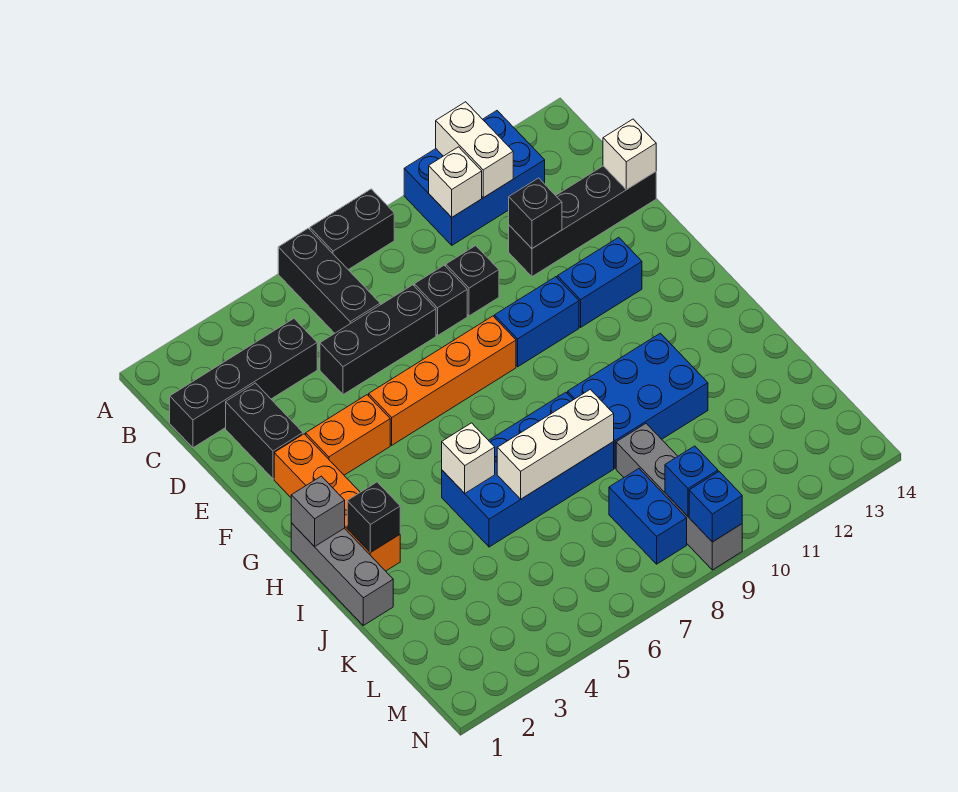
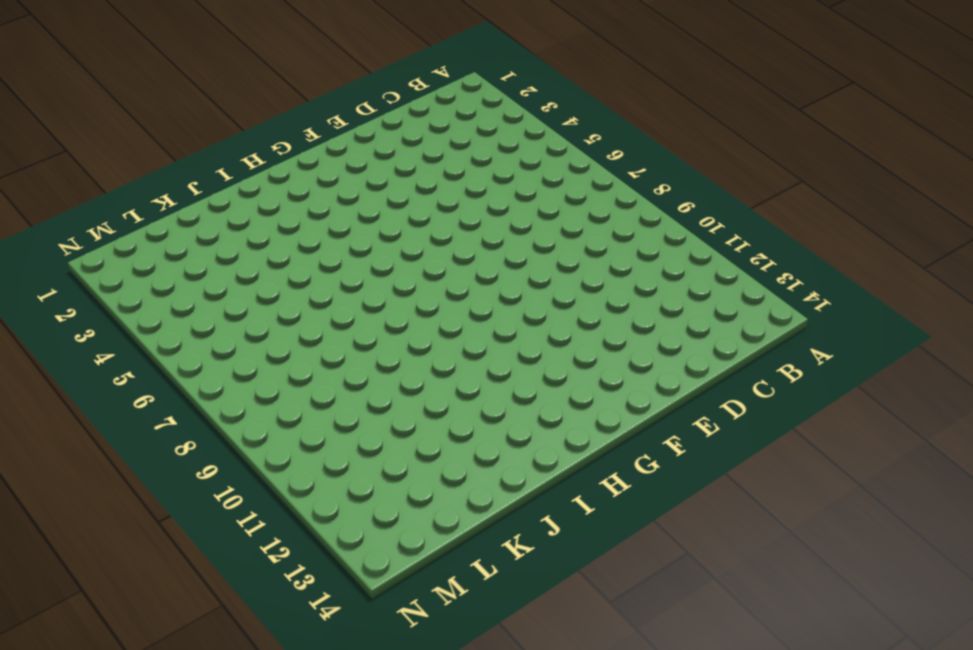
none -> black 1x3 brick [278,228,380,333]
none -> black 1x2 brick [310,189,394,270]
none -> blue 2x3 brick [404,111,545,245]

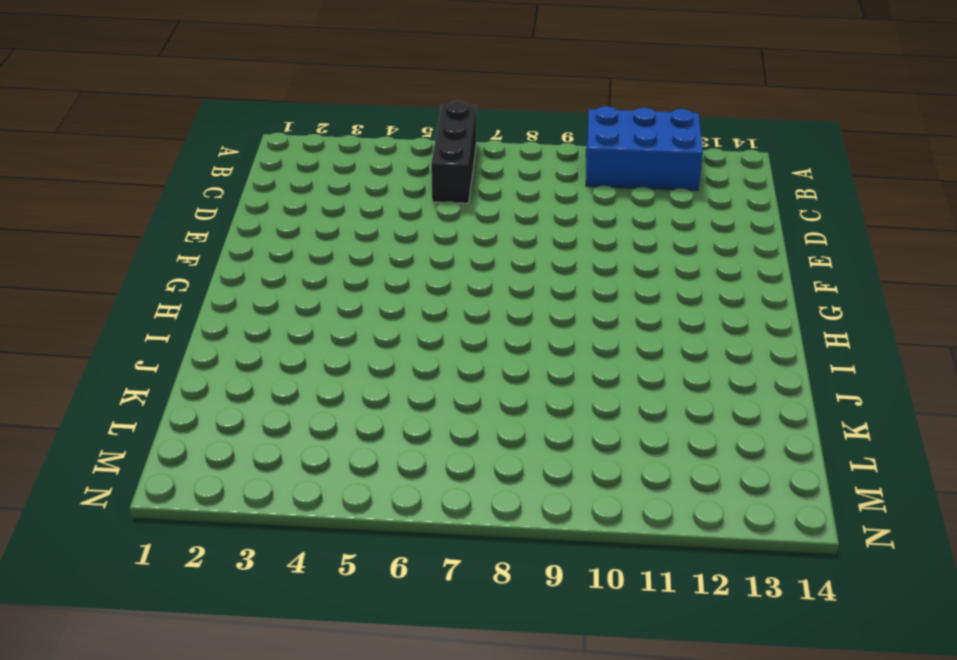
none -> black 1x2 brick [310,189,394,270]
none -> black 1x4 brick [170,319,317,448]
none -> black 1x2 brick [226,383,303,479]

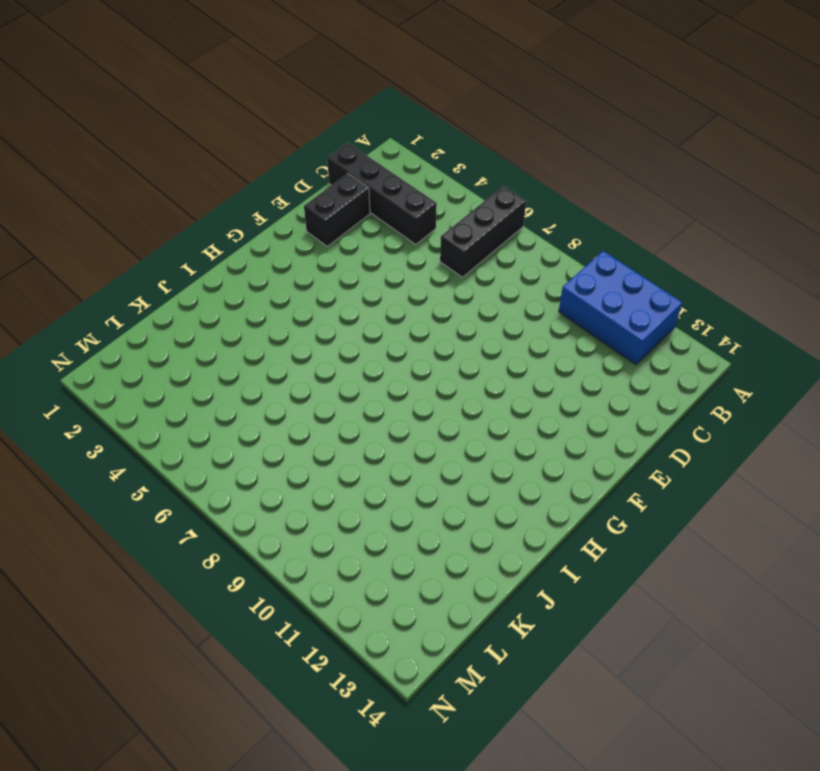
none -> black 1x2 brick [310,189,394,270]
none -> black 1x3 brick [320,285,436,395]
none -> black 1x1 brick [414,265,467,335]

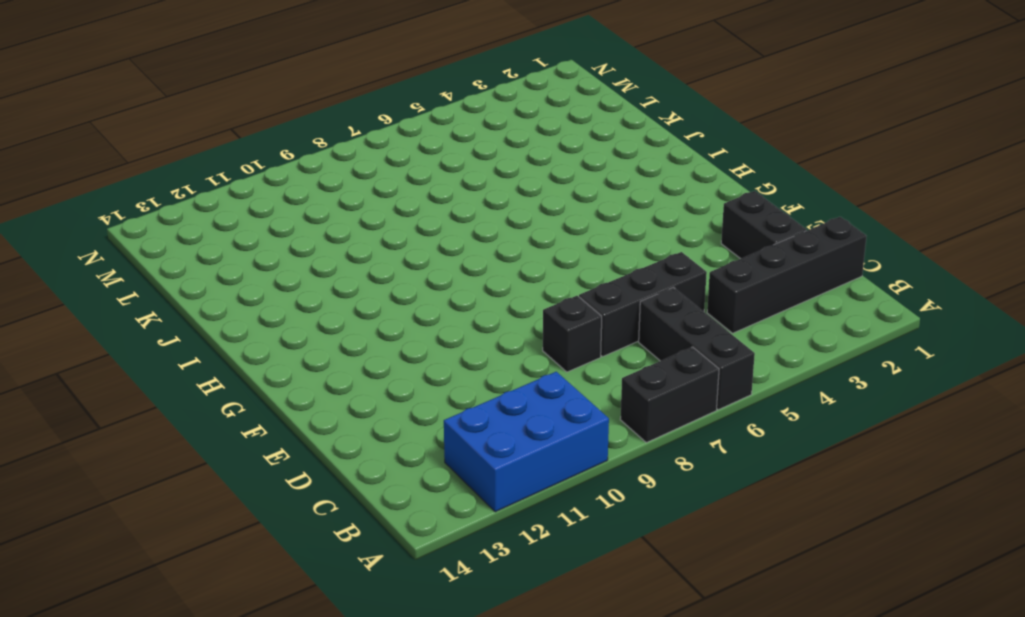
none -> black 1x1 brick [446,246,499,316]
none -> black 1x4 brick [509,166,656,277]
none -> orange 1x4 brick [274,434,400,571]

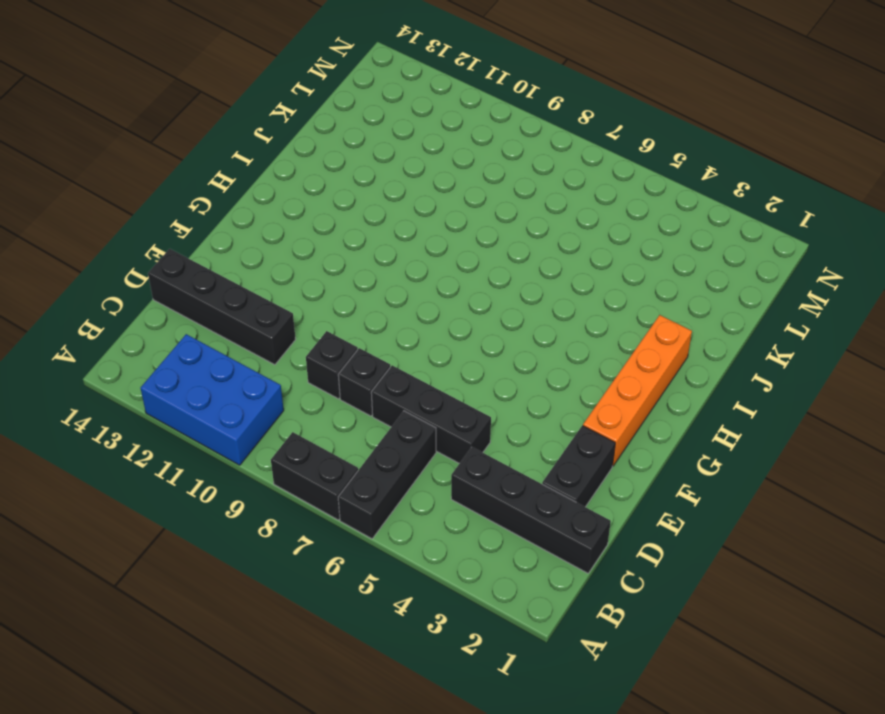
none -> orange 1x2 brick [306,395,390,475]
none -> orange 1x4 brick [369,316,516,445]
none -> blue 1x2 brick [494,277,579,367]

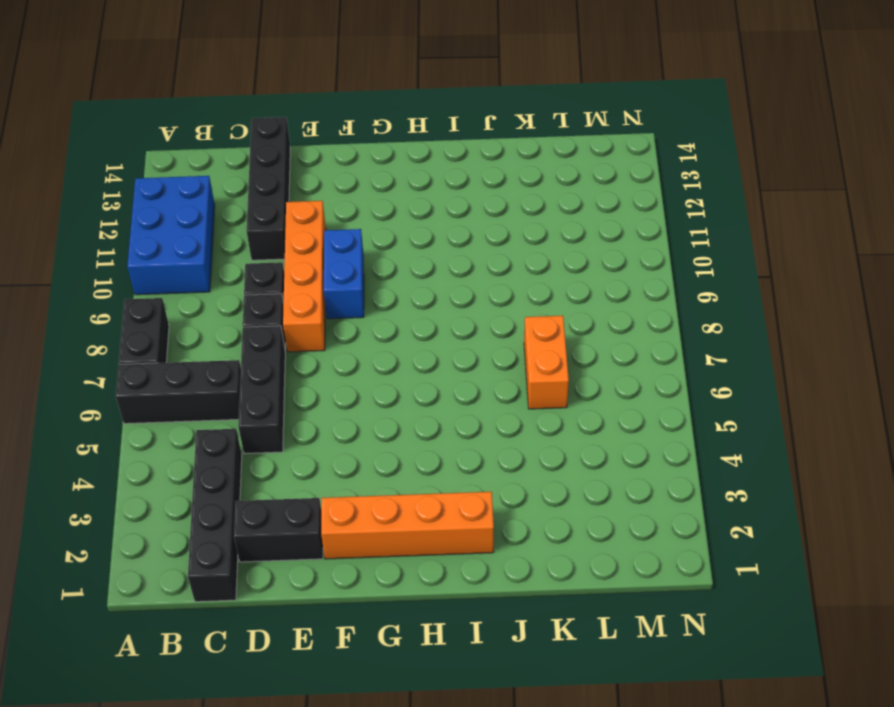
orange 1x4 brick [283,201,326,352] -> orange 1x4 brick moved to [369,316,516,445]
orange 1x2 brick [524,316,569,409] -> orange 1x2 brick moved to [306,395,390,475]
none -> blue 1x2 brick [557,237,642,327]
none -> grey 1x3 brick [291,523,393,625]
none -> blue 2x4 brick [442,392,614,547]

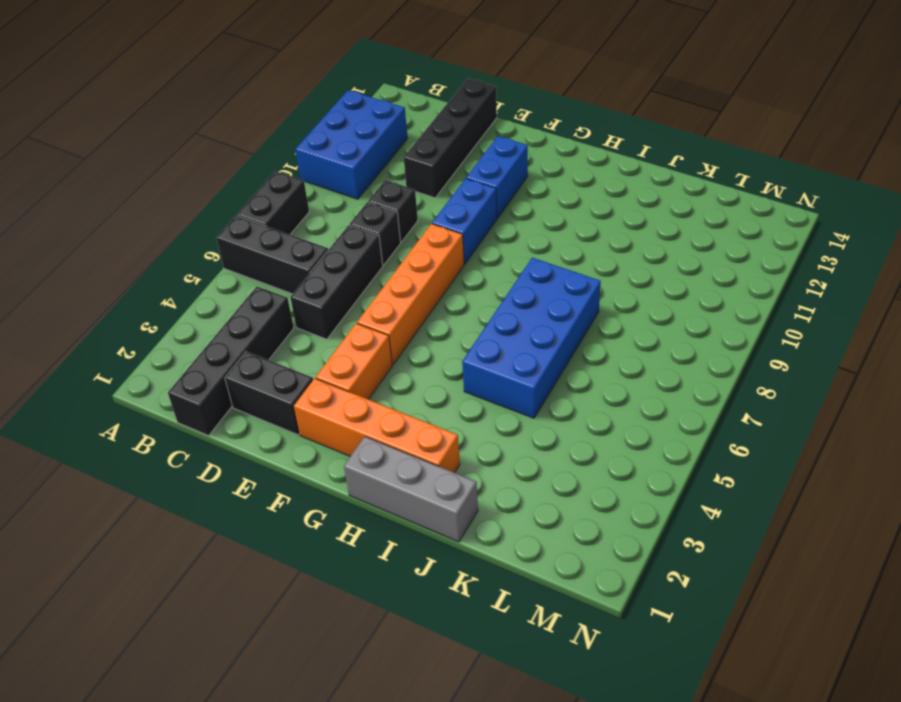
none -> blue 2x3 brick [568,333,708,468]
none -> grey 1x4 brick [616,424,742,570]
none -> blue 1x2 brick [609,469,687,564]

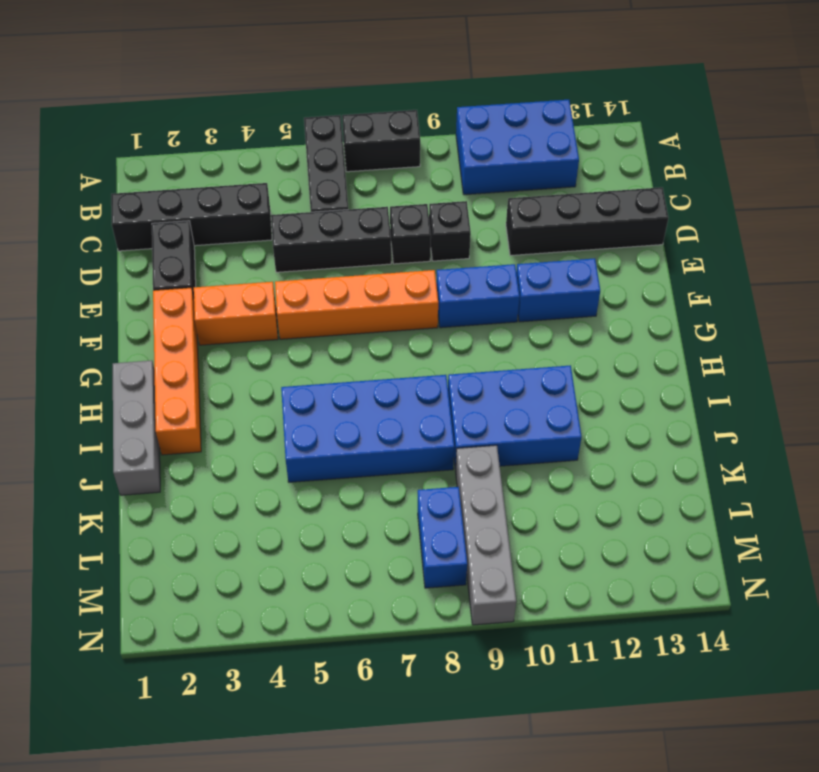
none -> white 1x2 brick [436,102,513,198]
none -> white 1x1 brick [429,147,482,217]
none -> black 1x1 brick [509,178,562,248]

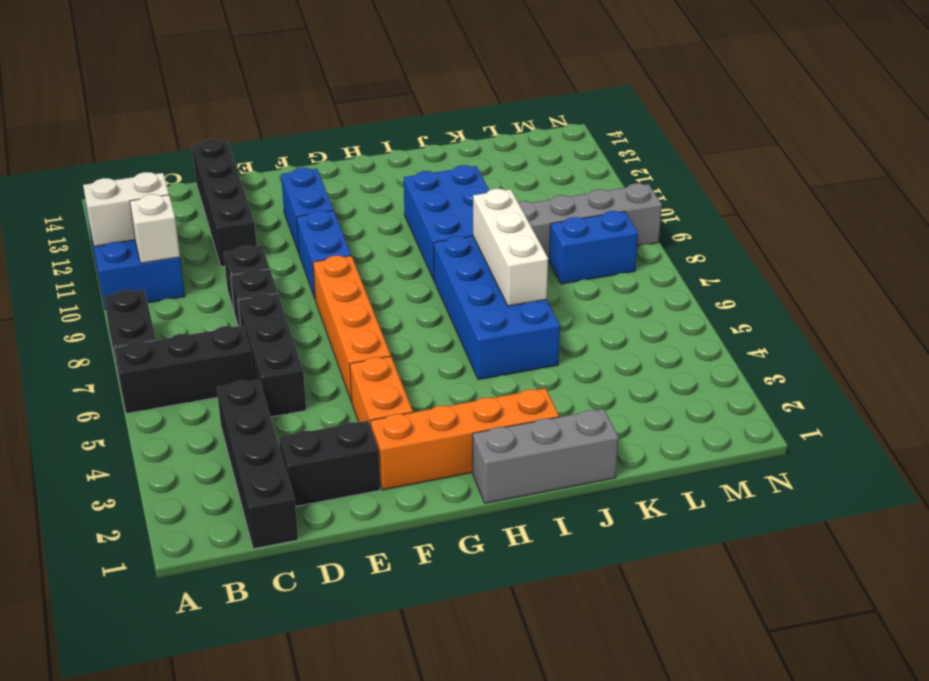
none -> black 1x1 brick [509,178,562,248]
none -> white 1x1 brick [603,119,656,190]
none -> grey 1x1 brick [291,476,345,547]

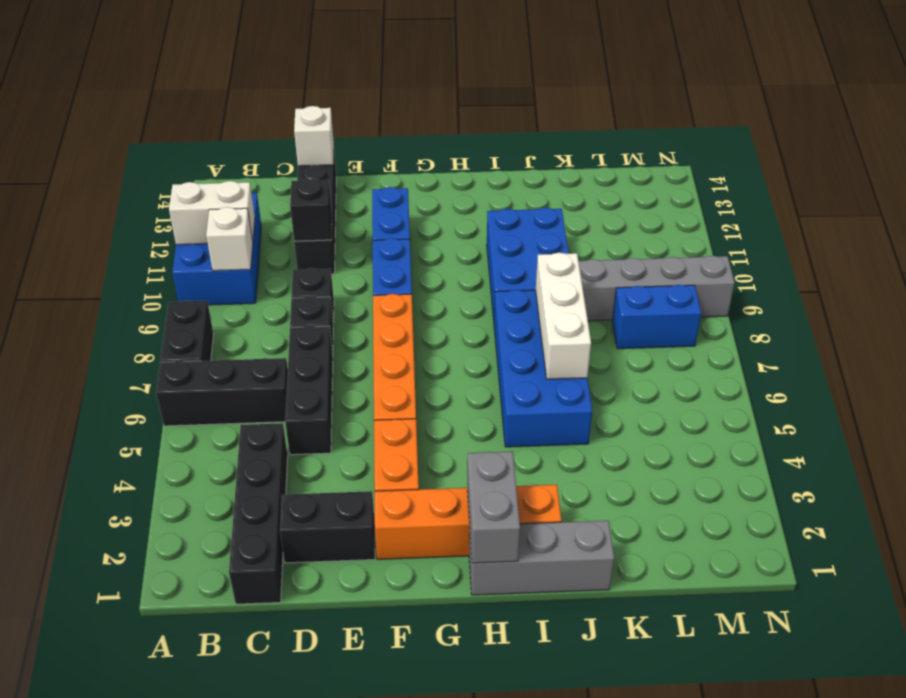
grey 1x2 brick [467,451,520,563] -> grey 1x1 brick [291,476,345,547]
none -> black 1x1 brick [347,482,400,553]
none -> white 1x1 brick [442,423,495,493]
none -> blue 1x1 brick [665,446,718,516]

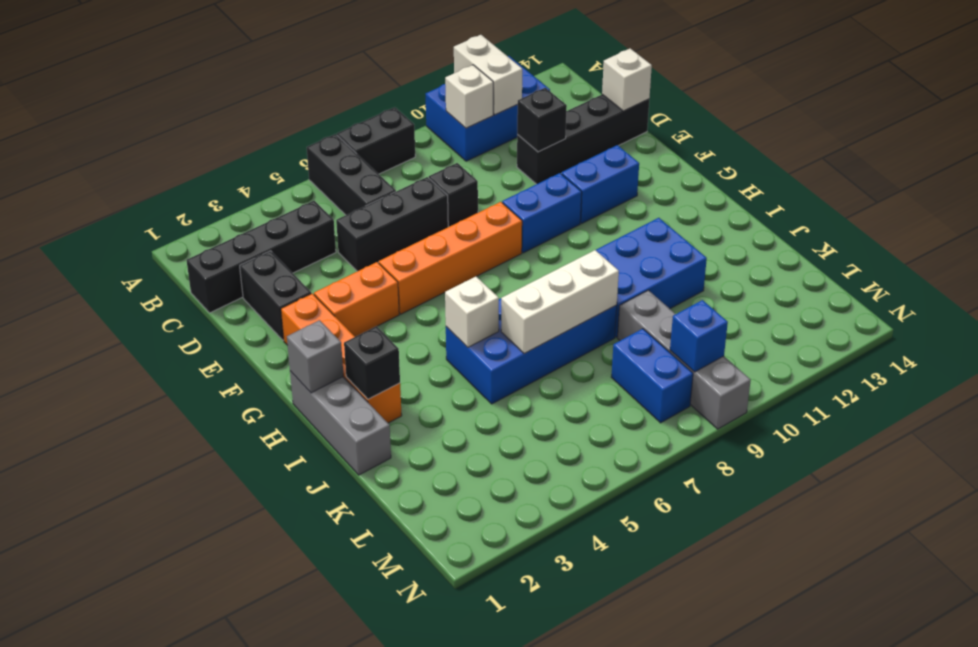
none -> black 1x1 brick [446,246,499,316]
none -> blue 1x1 brick [689,472,742,542]

